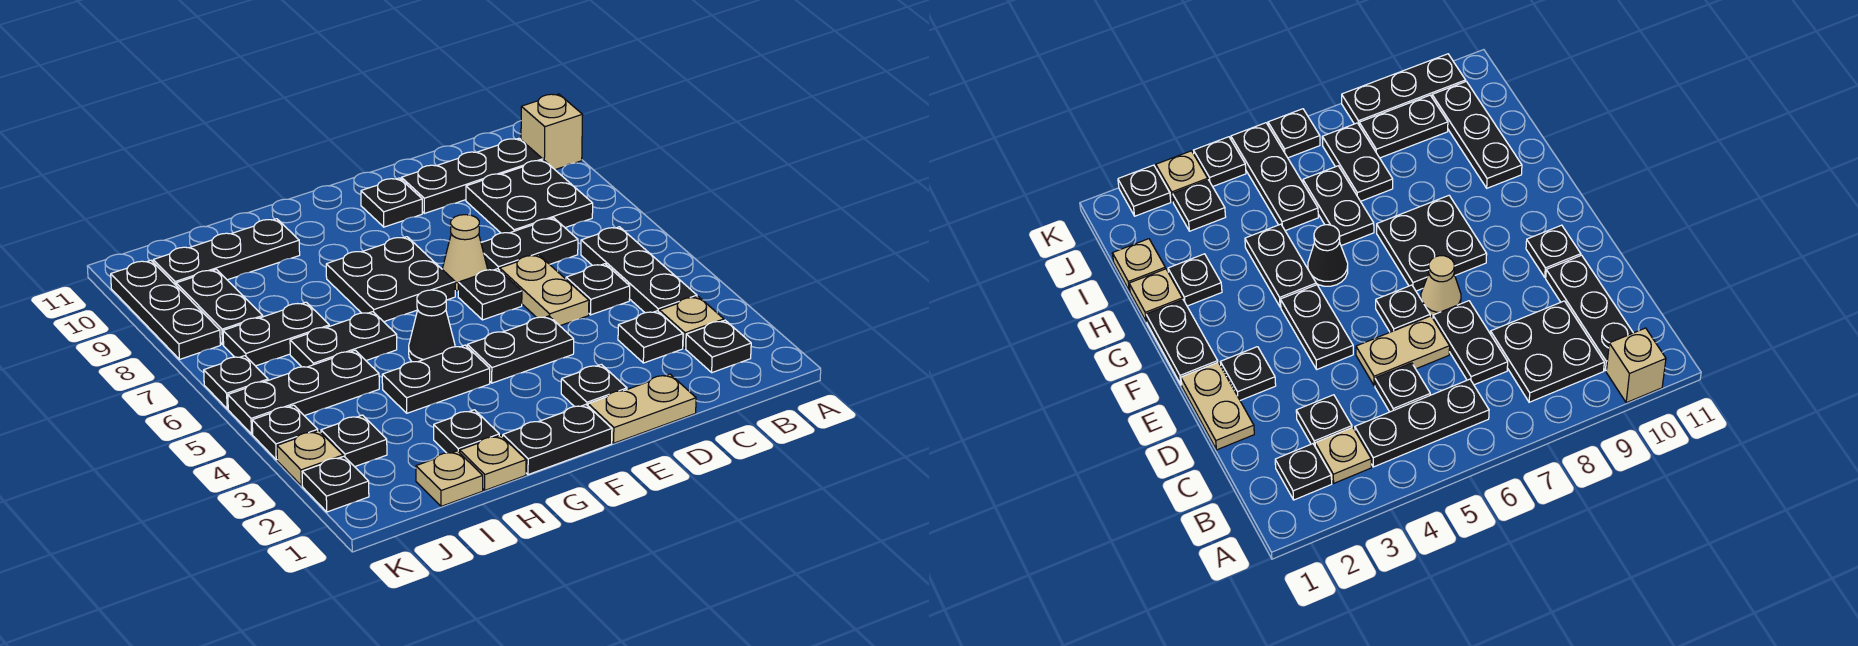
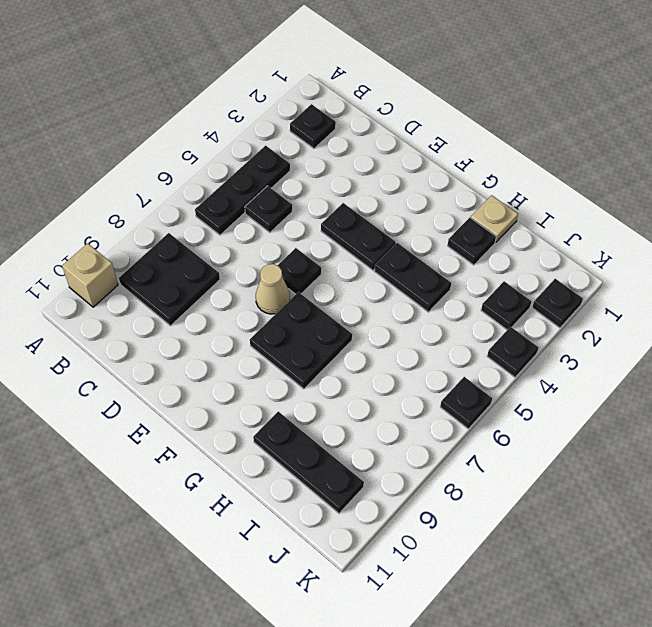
none -> tan 1x1 plate [659,297,724,348]
none -> black 1x3 plate [401,138,543,213]
none -> black 1x1 plate [618,311,683,363]
none -> black 1x2 plate [481,218,578,270]

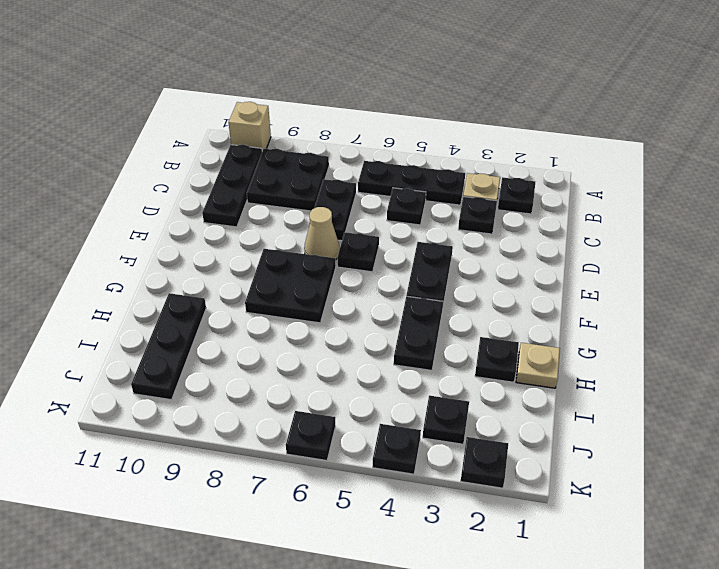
none -> tan 1x2 plate [588,374,696,443]
none -> tan 1x2 plate [500,255,589,326]
none -> black 1x1 plate [561,364,627,407]
none -> black 1x1 plate [361,178,422,227]

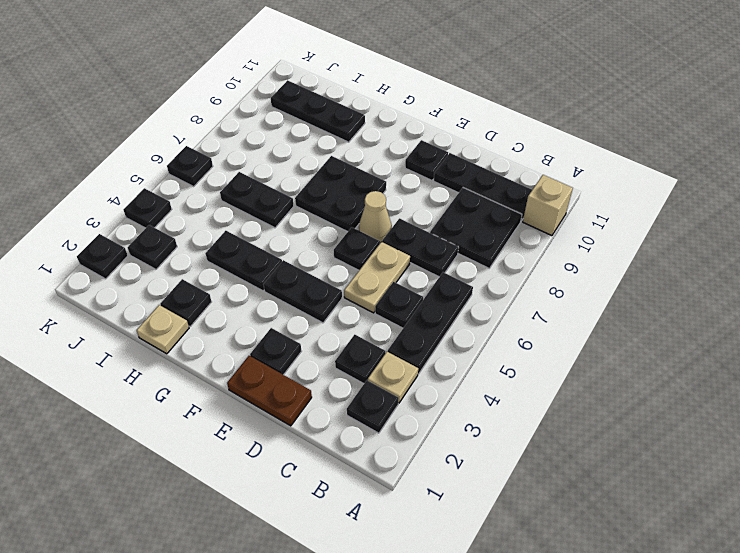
brown 1x2 plate [227,356,312,426] -> tan 1x2 plate [588,374,696,443]
none -> black 1x2 plate [503,405,612,475]
none -> black 1x1 cone [409,290,455,362]
none -> tan 1x1 plate [416,451,483,506]
none -> black 1x3 plate [228,350,379,434]

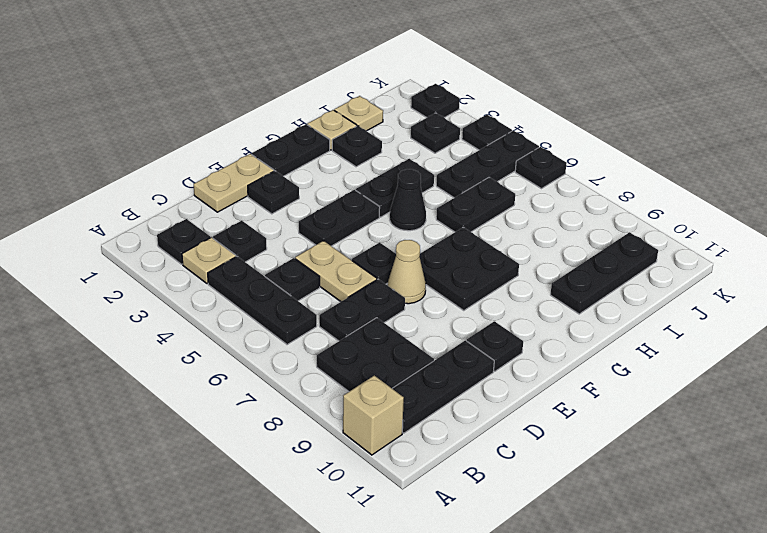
none -> black 1x2 plate [223,302,329,366]
none -> black 1x2 plate [176,269,263,345]
none -> tan 1x1 plate [277,431,343,486]
none -> black 1x3 plate [111,260,220,359]

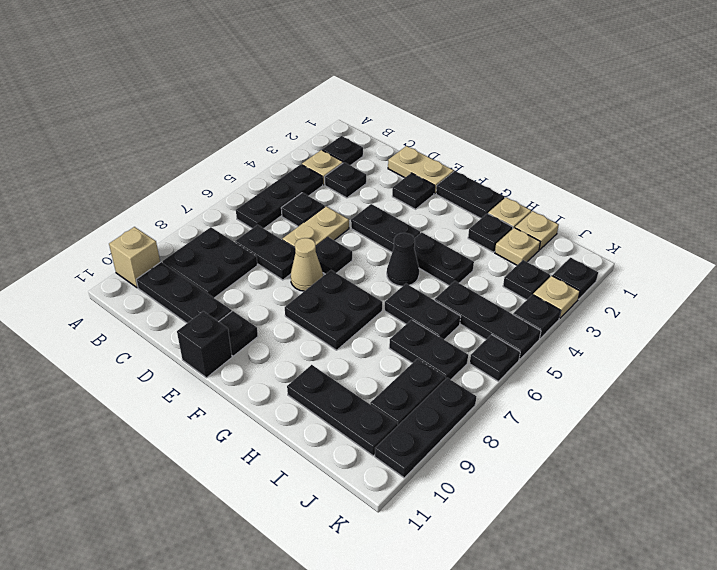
black 1x1 brick [177,311,232,378] -> none
tan 1x1 plate [495,228,540,265] -> none

